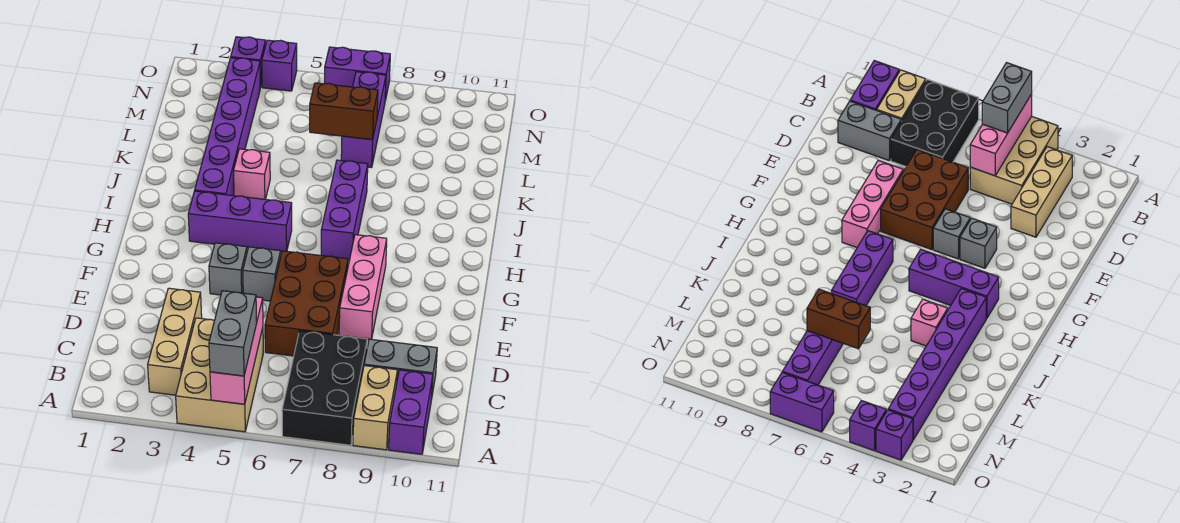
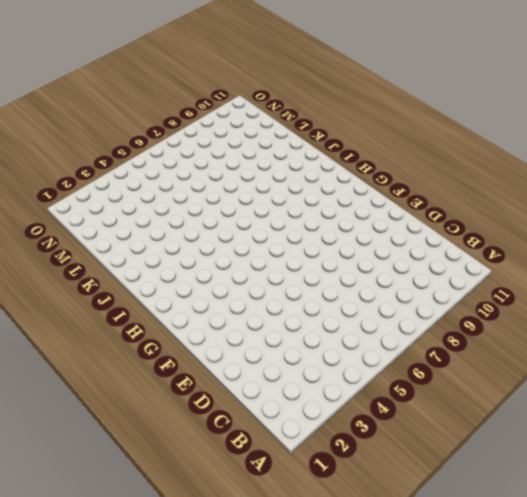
none -> tan 2x3 brick [176,318,263,432]
none -> black 2x3 brick [282,331,367,445]
none -> tan 1x2 brick [353,366,397,450]

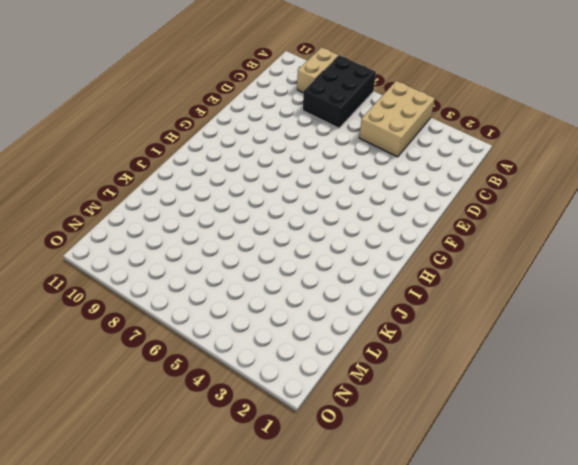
none -> purple 1x2 brick [389,370,433,454]
none -> tan 1x3 brick [148,288,202,395]
none -> grey 1x2 brick [364,339,437,400]

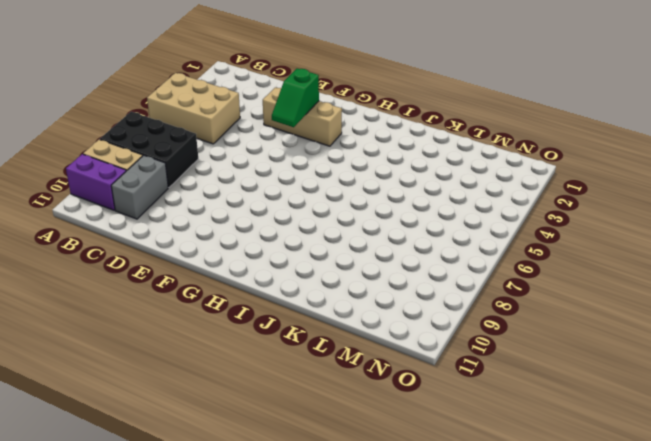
tan 1x3 brick [263,88,342,146] -> tan 1x3 brick moved to [148,288,202,395]
green 1x2 slope [272,68,319,127] -> none
none -> brown 2x3 brick [265,251,348,356]
none -> pink 1x3 brick [339,235,387,339]
none -> grey 1x1 brick [209,243,247,295]

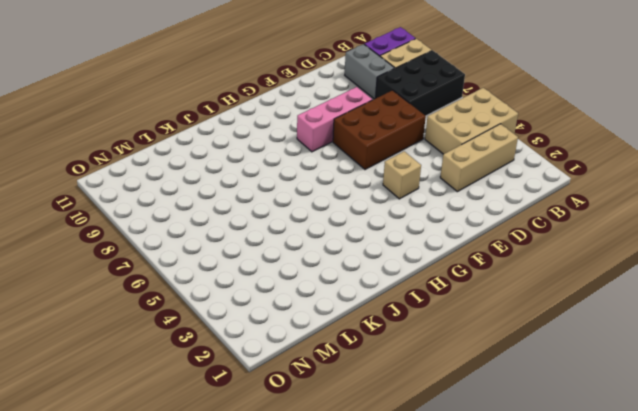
tan 1x1 brick [383,151,421,199] -> grey 1x1 brick [209,243,247,295]
none -> grey 1x1 brick [243,247,281,301]
none -> purple 1x3 brick [188,191,292,252]
none -> purple 1x3 brick [321,160,368,260]

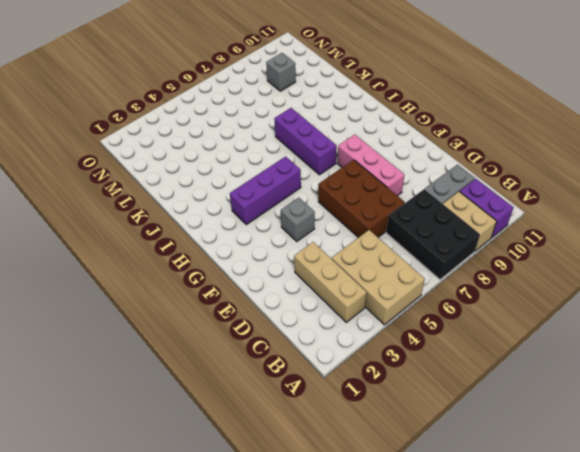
grey 1x1 brick [266,53,296,91] -> grey 1x1 brick moved to [243,247,281,301]
none -> purple 1x6 brick [195,58,260,196]
none -> pink 1x1 brick [234,149,270,199]
none -> purple 1x3 brick [341,72,386,168]

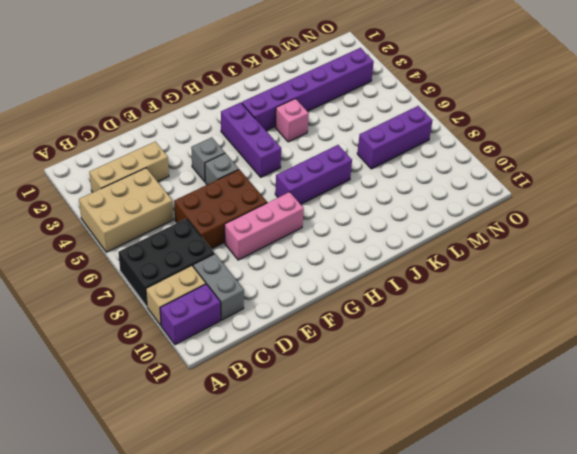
none -> purple 1x1 brick [231,37,266,87]
none -> purple 1x1 brick [262,40,297,91]
none -> purple 1x2 brick [324,47,390,100]

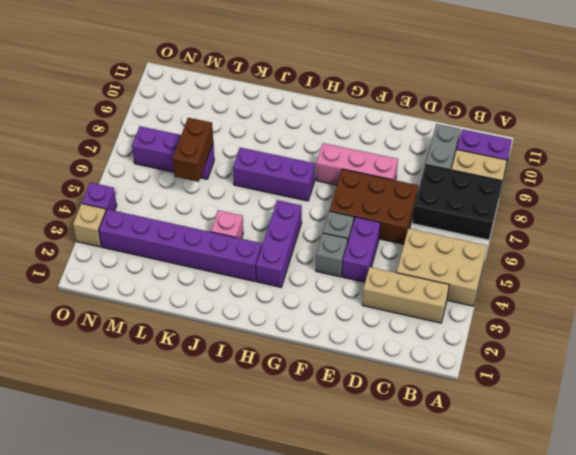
purple 1x2 brick [342,217,380,282] -> purple 1x2 brick moved to [324,47,390,100]
tan 1x1 brick [73,204,106,247] -> purple 1x1 brick [231,37,266,87]
none -> pink 1x3 brick [210,297,263,404]
none -> grey 1x2 brick [209,291,257,376]

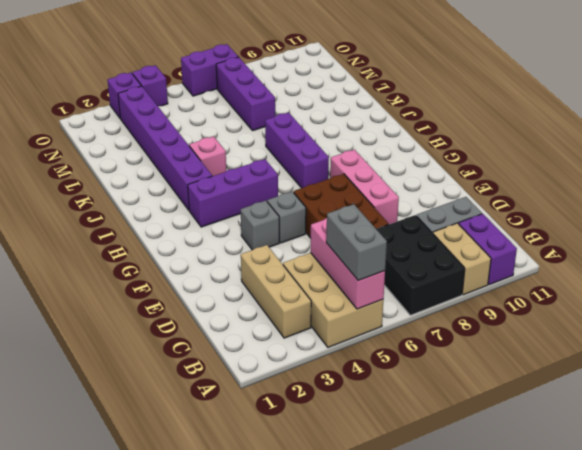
none -> brown 1x2 brick [310,83,378,140]

